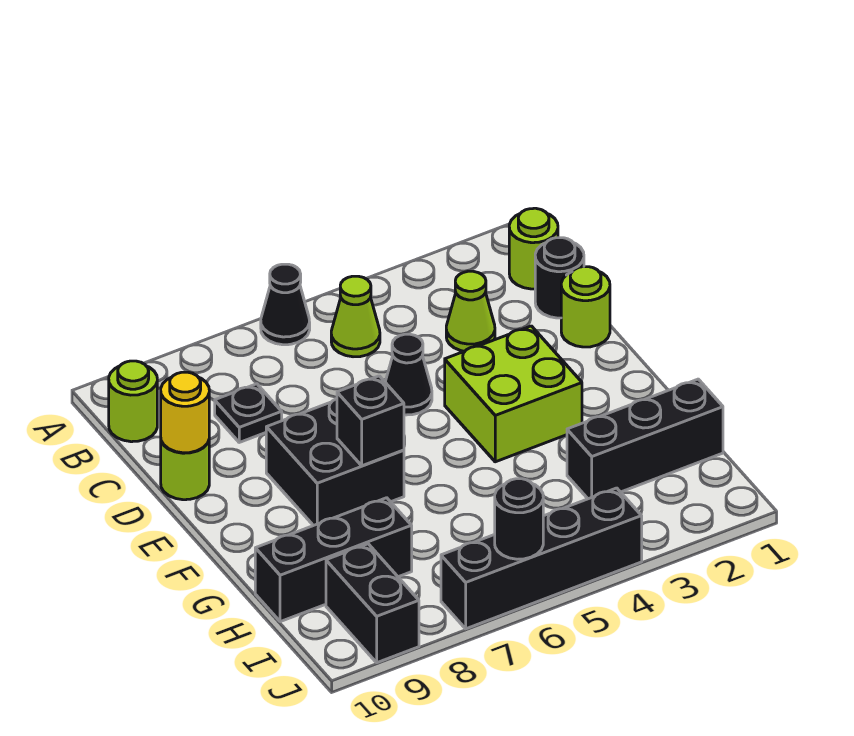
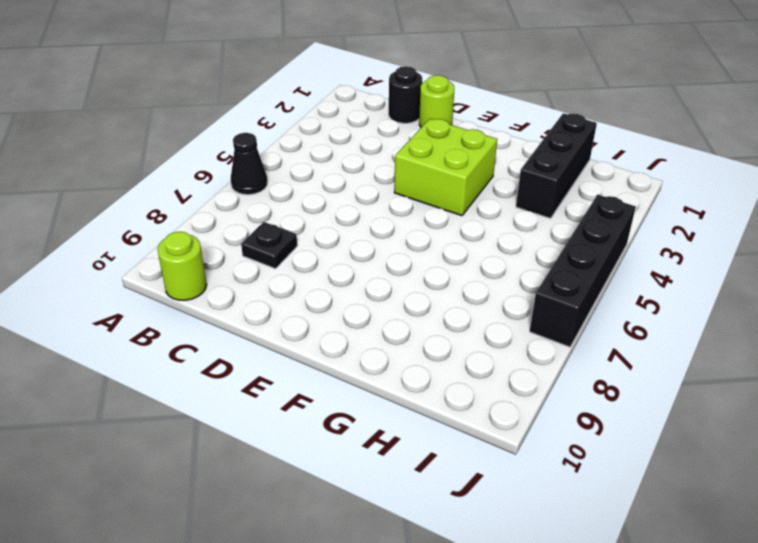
none -> lime 1x1 round brick [509,208,558,289]
none -> lime 1x1 cone [331,276,380,357]
none -> lime 1x1 cone [446,271,495,351]

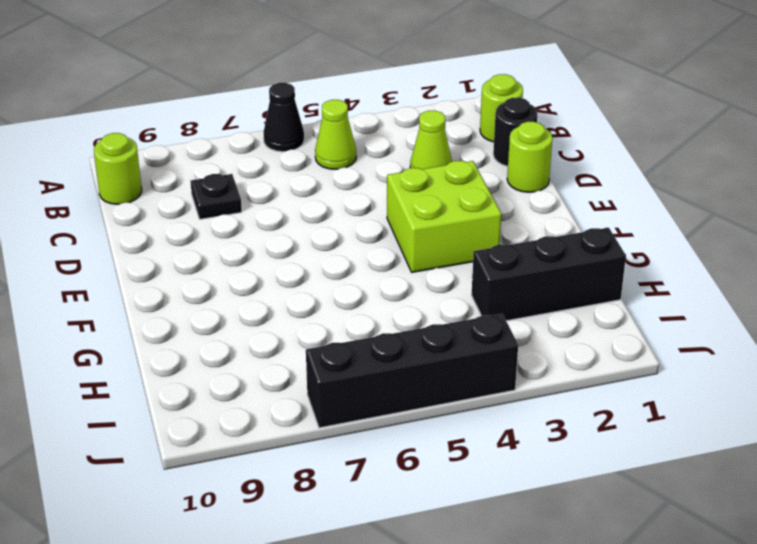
none -> black 1x1 cone [385,334,432,415]
none -> lime 1x1 round brick [161,441,209,500]
none -> black 2x2 brick [266,399,404,526]

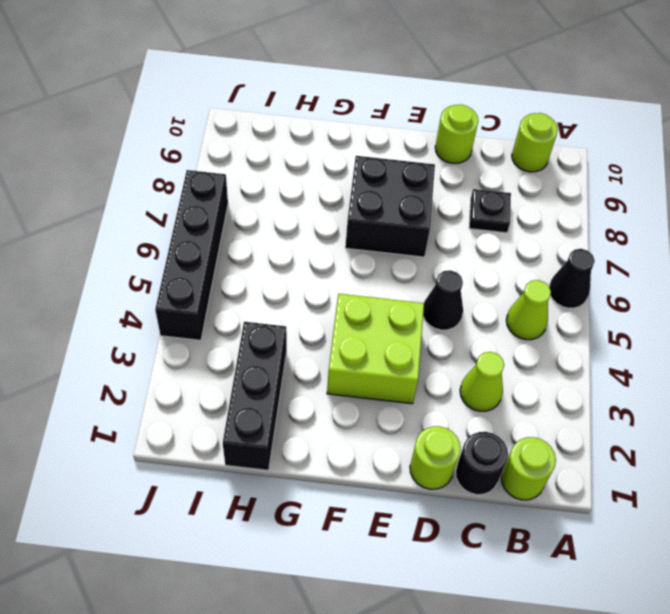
none -> black 1x3 brick [255,498,412,622]
none -> black 1x2 brick [326,544,419,663]
none -> yellow 1x1 round brick [161,372,209,453]

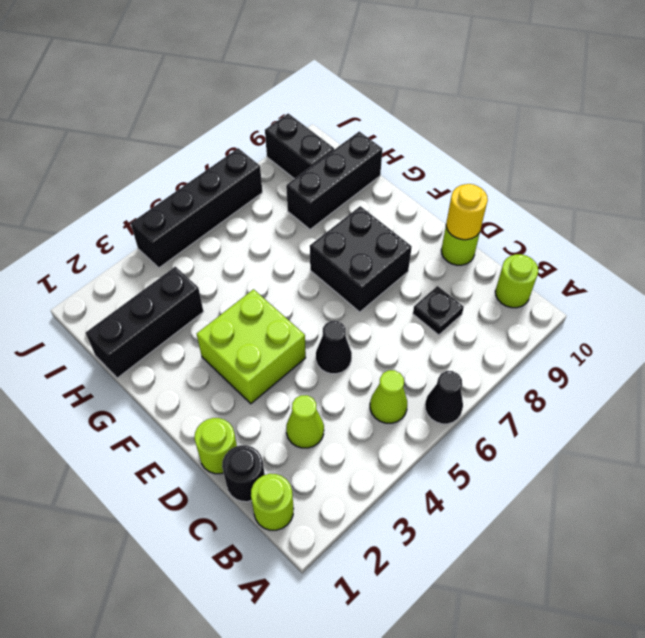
none -> black 1x1 brick [337,376,404,466]
none -> black 1x1 round brick [495,479,543,559]

